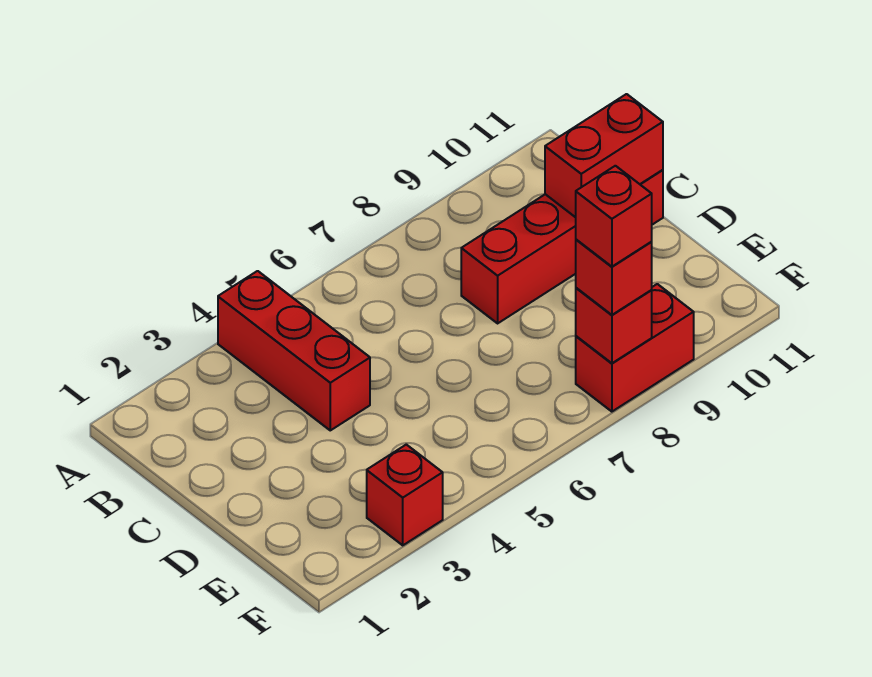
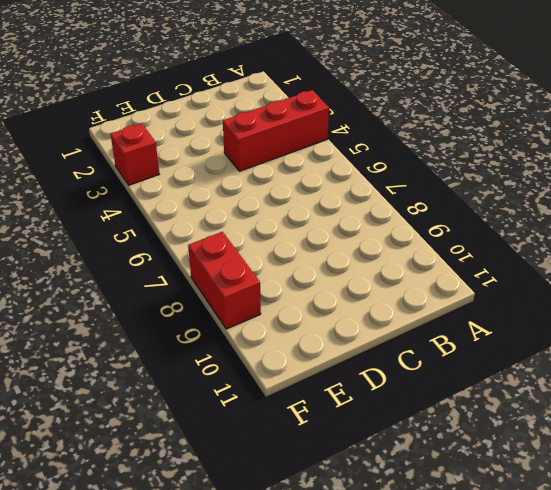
none -> red 1x4 brick [461,170,663,323]
none -> red 1x2 brick [545,94,663,217]

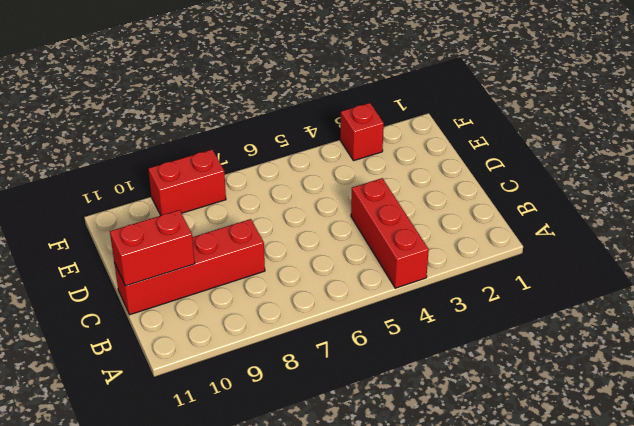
none -> red 1x1 brick [576,288,652,363]
none -> red 1x1 brick [576,240,652,315]

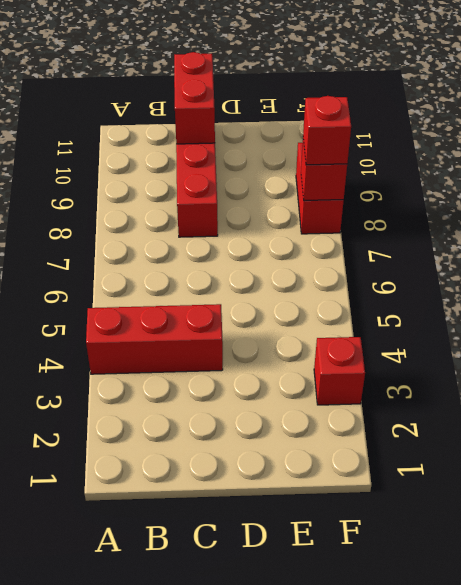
none -> red 1x1 brick [576,166,652,267]

